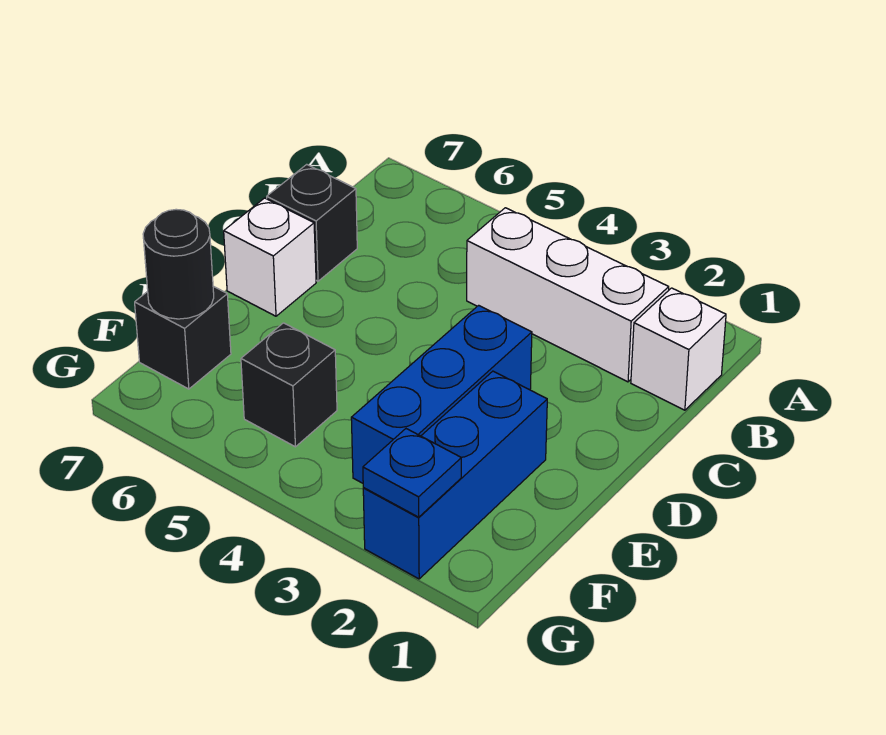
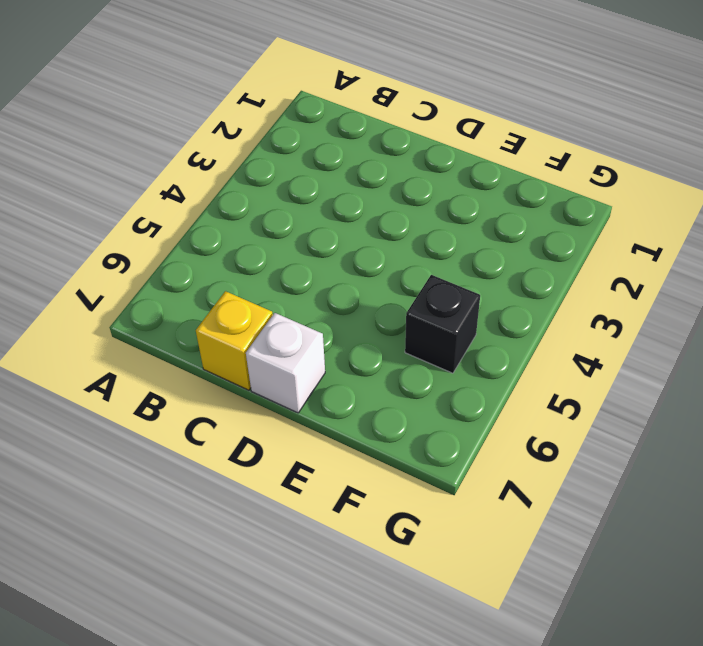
yellow 1x1 brick [196,291,273,390] -> black 1x1 brick [267,164,357,281]
none -> white 1x1 brick [631,288,726,410]
none -> white 1x3 brick [467,208,669,382]

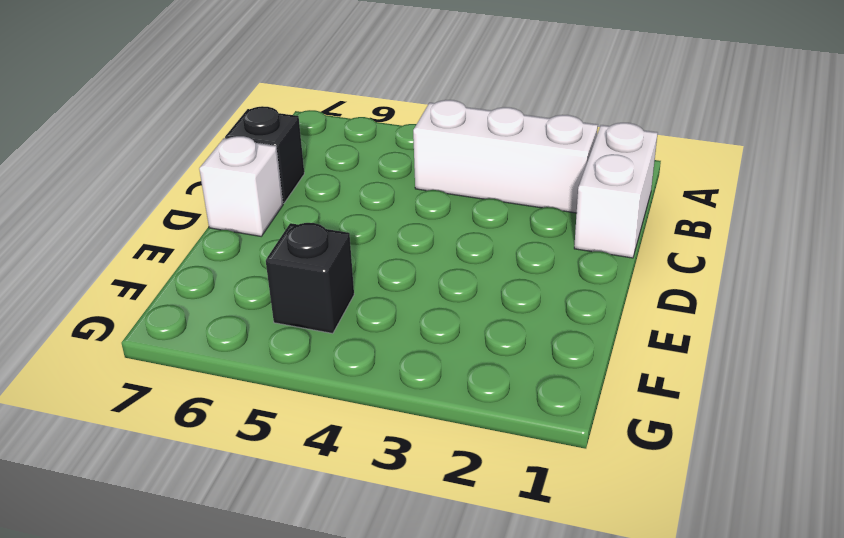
white 1x2 brick [574,123,658,258] -> white 1x1 brick [631,288,726,410]
none -> blue 1x3 brick [351,305,532,483]
none -> blue 1x3 brick [363,371,547,579]

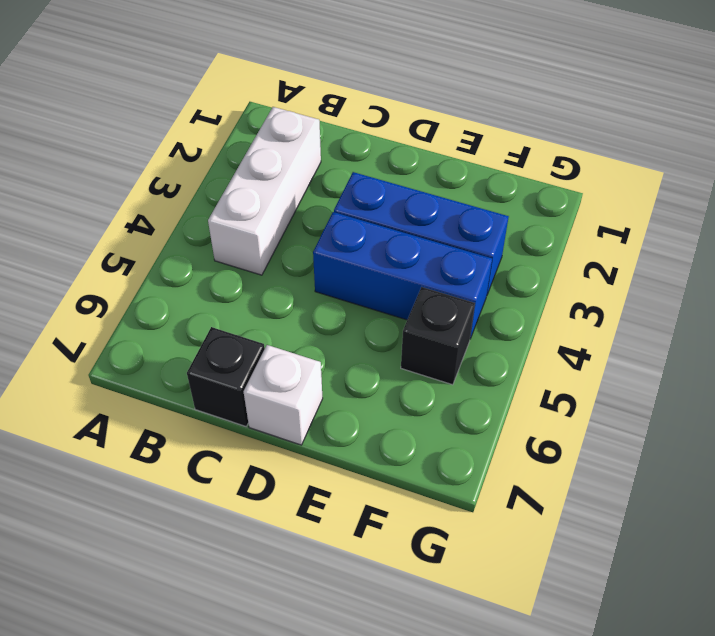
blue 1x3 brick [313,212,492,339] -> blue 1x3 brick moved to [363,371,547,579]
none -> white 1x1 brick [631,288,726,410]
none -> black 1x1 brick [135,286,231,389]

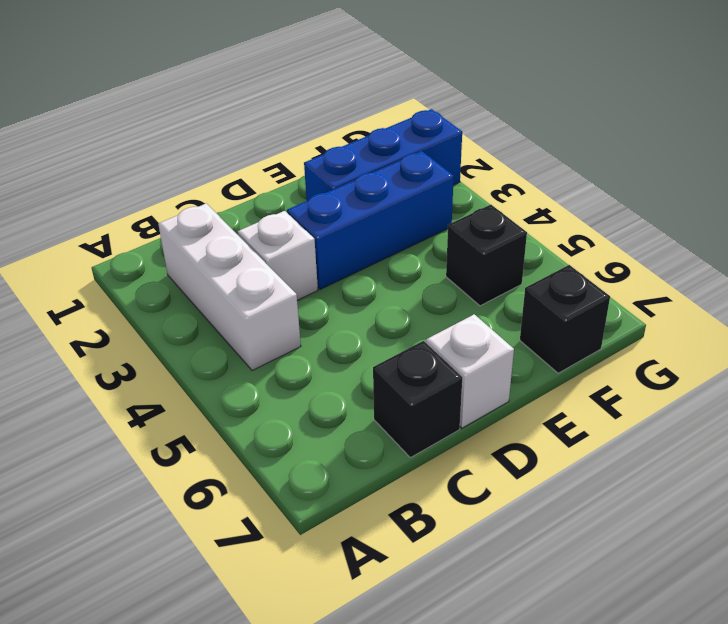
white 1x1 brick [238,211,318,300] -> white 1x1 brick moved to [631,288,726,410]
none -> black 1x1 round brick [143,209,214,319]
none -> blue 1x1 plate [363,429,461,517]

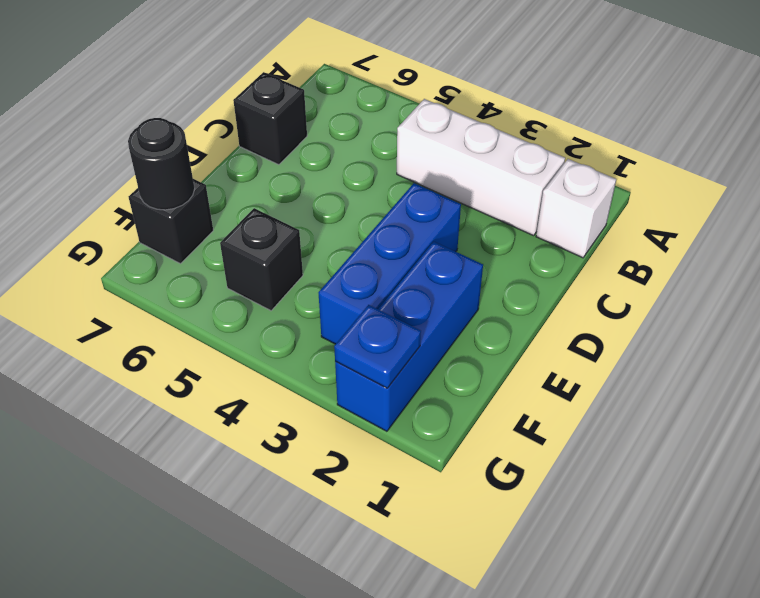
none -> white 1x1 brick [224,198,316,316]

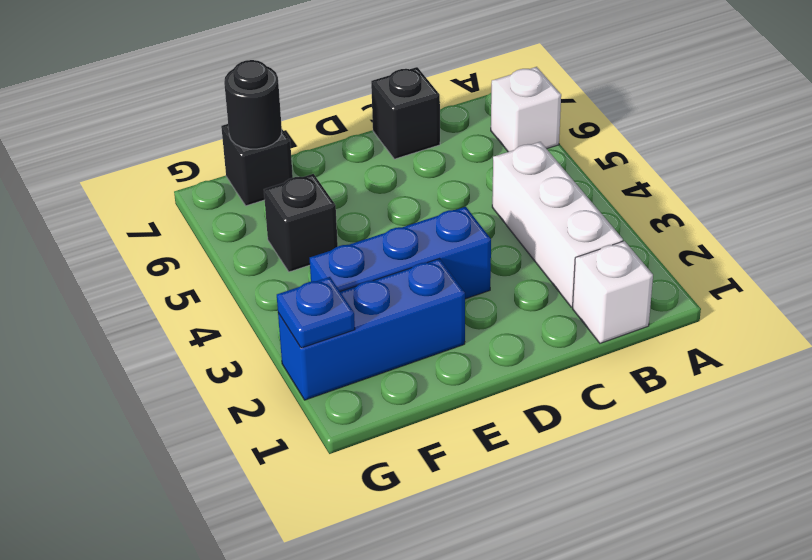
white 1x1 brick [491,67,561,152] -> white 1x1 brick moved to [224,198,316,316]

